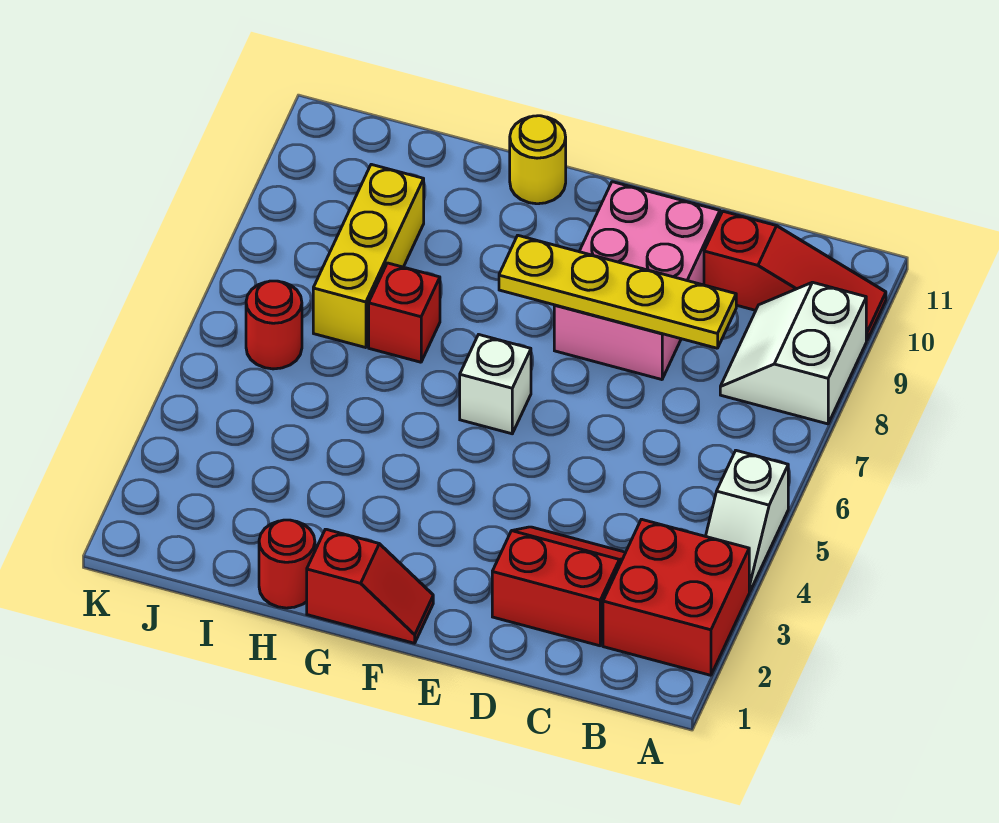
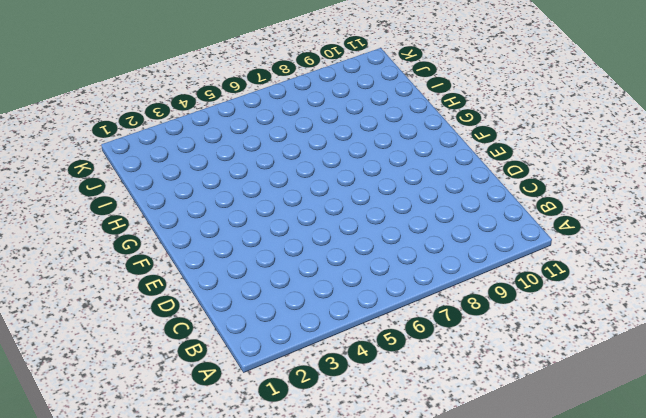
none -> red 2x2 brick [603,519,749,675]
none -> white 1x2 slope [706,451,788,592]
none -> white 2x2 slope [720,282,866,424]

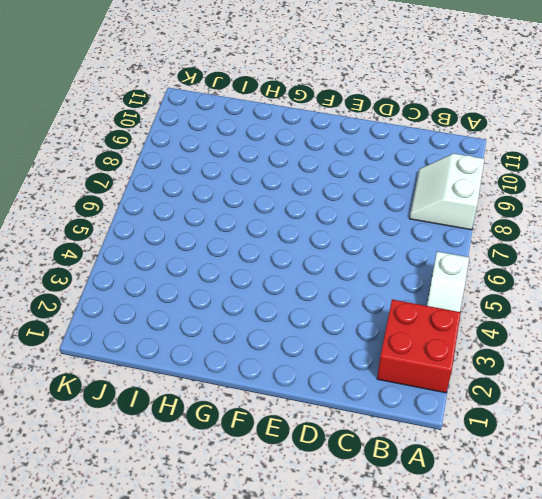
none -> red 1x3 slope [704,211,886,340]
none -> red 2x2 slope [492,527,626,646]
none -> pink 2x3 brick [554,182,720,380]

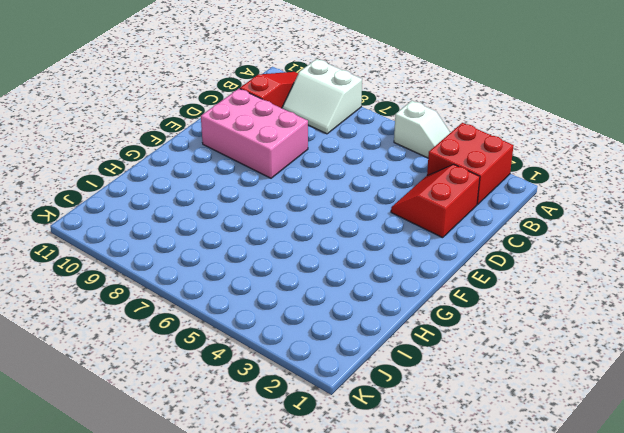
none -> red 1x2 slope [307,529,433,643]
none -> white 1x1 brick [460,335,531,434]
none -> yellow 1x1 round brick [510,116,566,204]

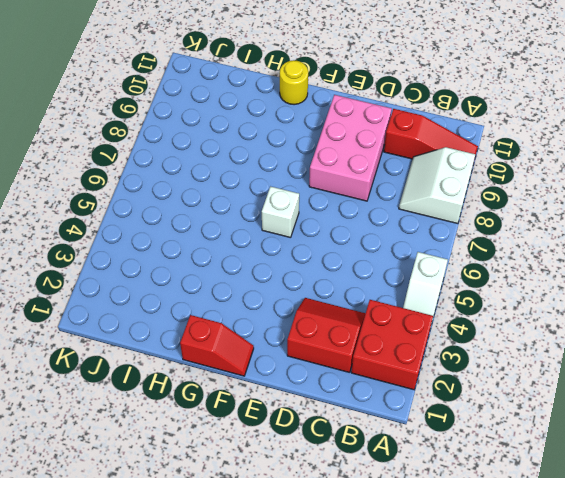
none -> red 1x1 round brick [259,520,315,608]
none -> red 1x1 brick [369,263,440,362]
none -> yellow 1x3 brick [313,164,424,348]

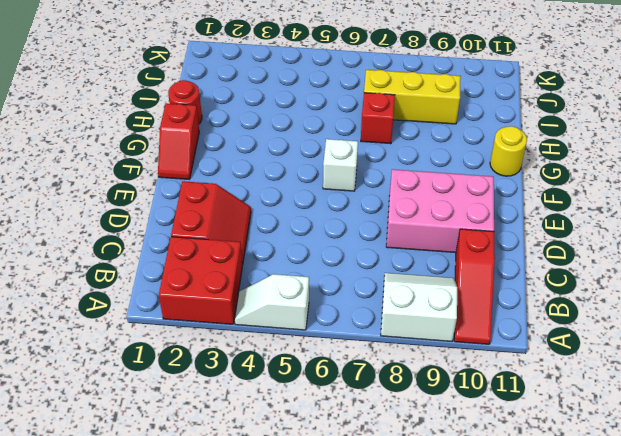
none -> red 1x1 round brick [246,281,302,369]
none -> yellow 1x4 plate [499,236,736,348]

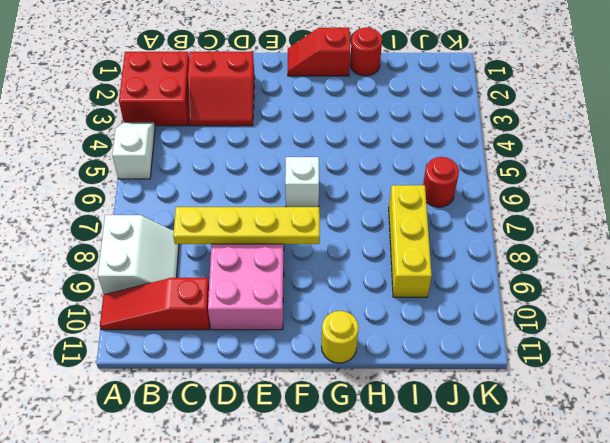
none -> red 1x1 brick [369,263,440,362]

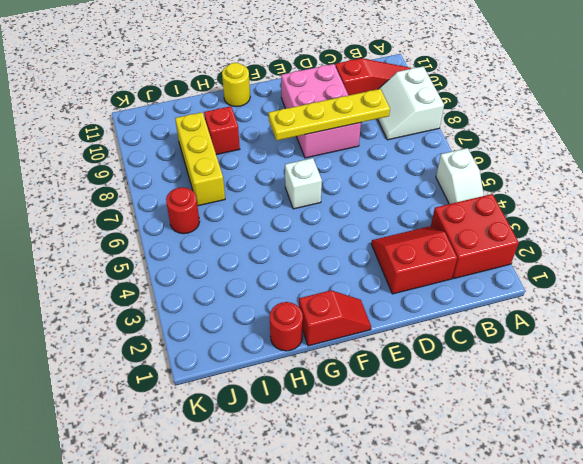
red 1x1 brick [204,106,240,155] -> red 1x1 brick moved to [369,263,440,362]

